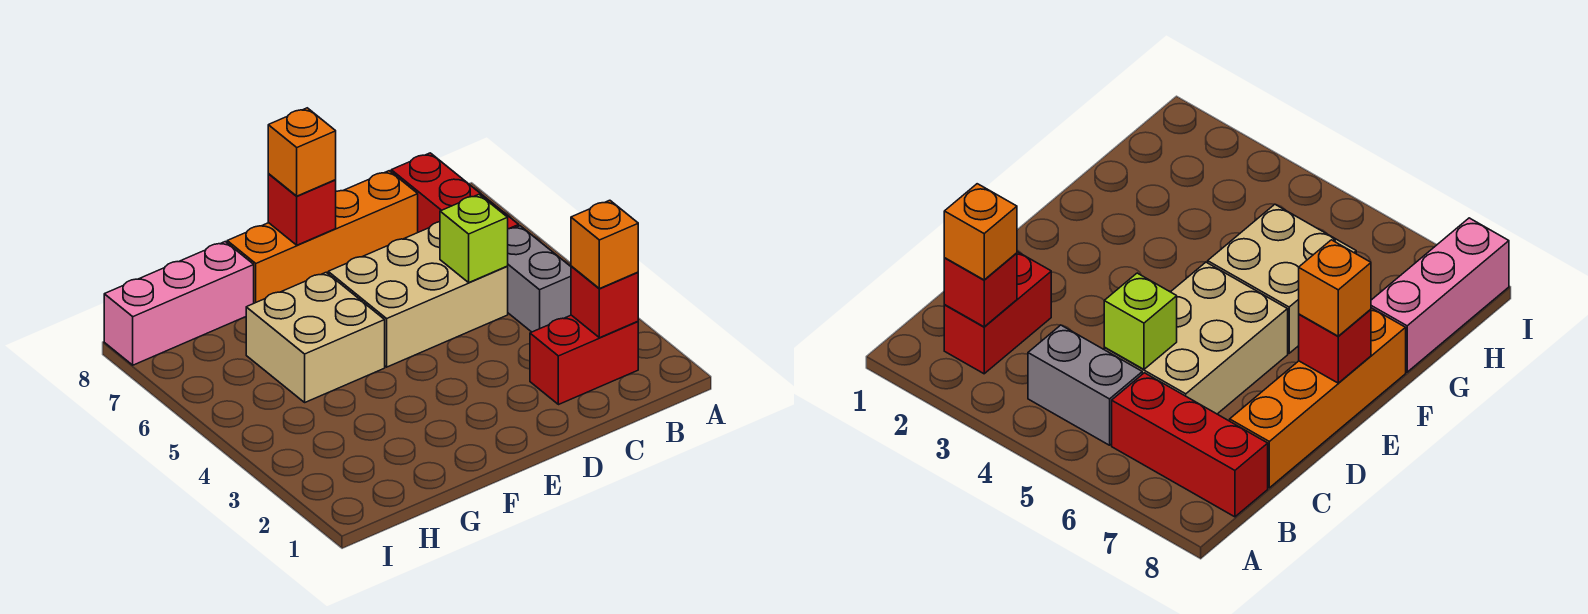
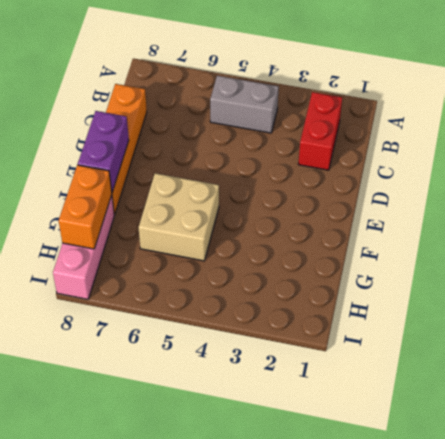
purple 1x2 brick [78,111,129,192] -> red 1x1 brick [268,174,336,245]
orange 1x2 brick [59,165,112,249] -> none
none -> red 1x3 brick [391,153,519,232]
none -> tan 2x3 brick [328,222,508,367]
none -> red 1x1 brick [571,266,638,338]

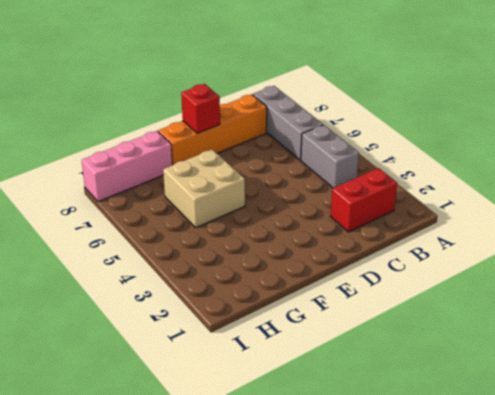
grey 1x3 brick [253,86,323,160] -> red 1x3 brick [391,153,519,232]
none -> tan 2x3 brick [328,222,508,367]
none -> red 1x1 brick [571,266,638,338]
none -> lime 1x1 brick [440,195,508,282]

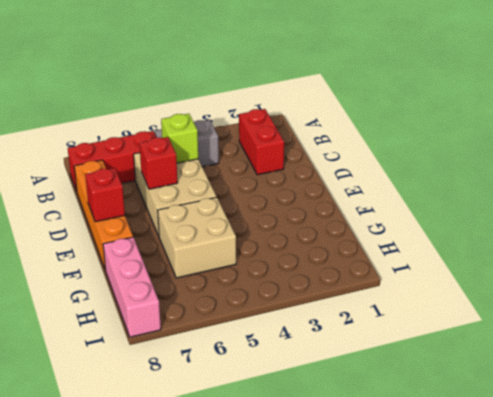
red 1x1 brick [139,137,178,189] -> red 1x1 brick moved to [571,266,638,338]
none -> orange 1x1 brick [571,200,638,289]
none -> orange 1x1 brick [268,108,336,196]

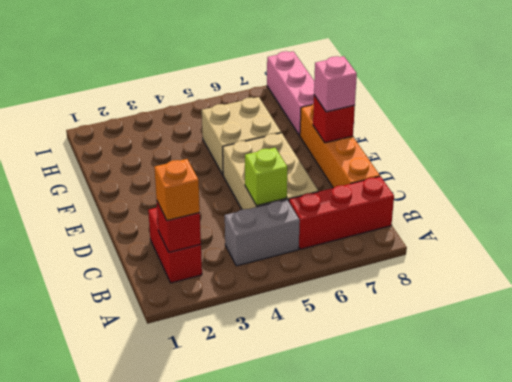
pink 1x1 brick [314,56,357,112] -> orange 1x1 brick [268,108,336,196]

